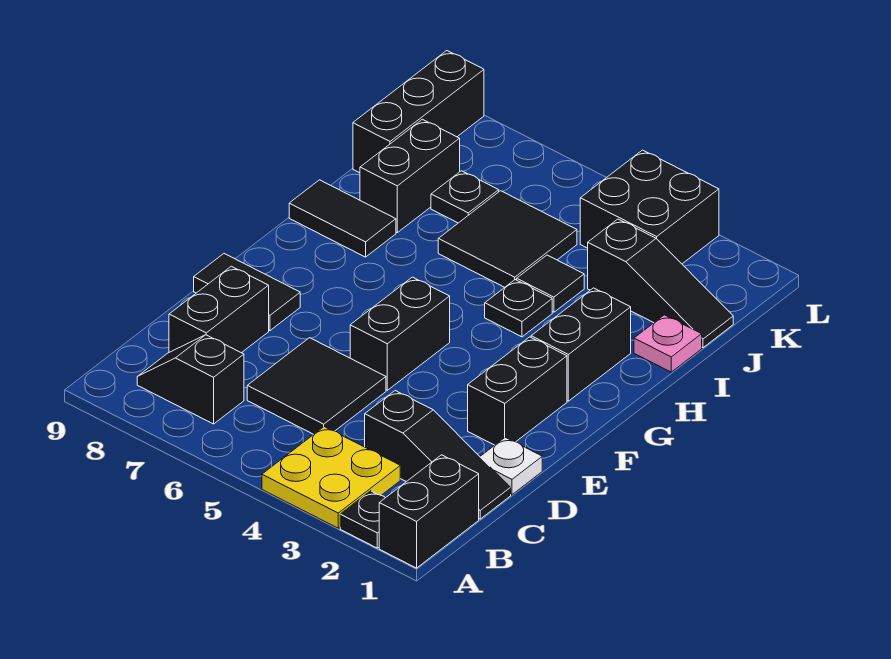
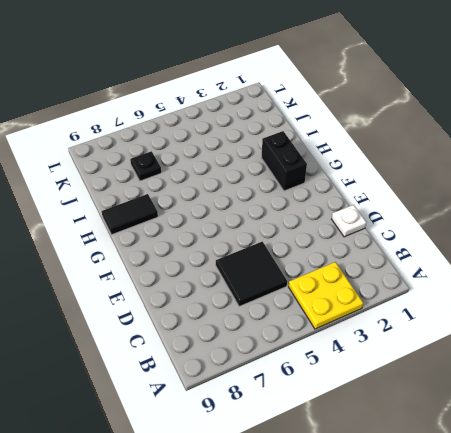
none -> black 1x2 brick [379,455,479,568]
none -> black 1x1 plate [340,491,385,548]
none -> black 1x2 slope [137,335,244,424]

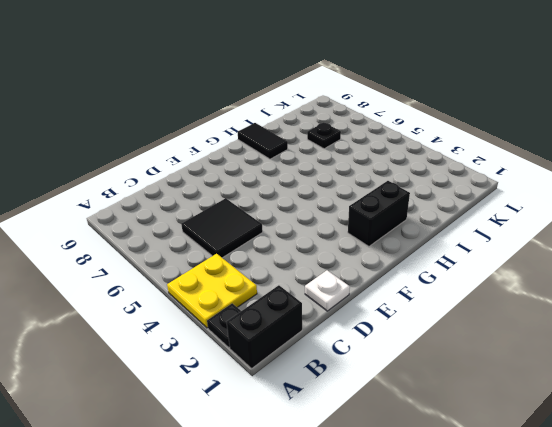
none -> black 1x2 slope [137,335,244,424]
none -> black 1x3 slope [365,391,511,519]
none -> black 1x2 brick [169,266,269,353]

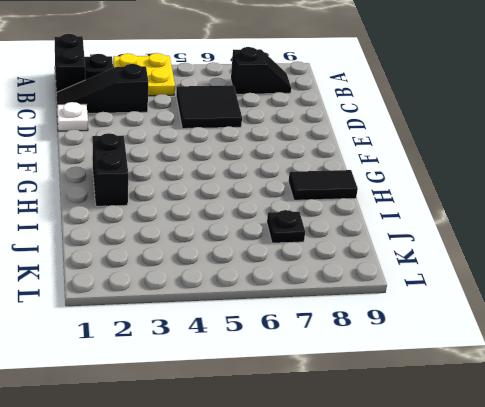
none -> black 1x2 brick [169,266,269,353]
none -> black 1x2 brick [468,337,567,445]
none -> black 1x2 brick [350,277,450,390]

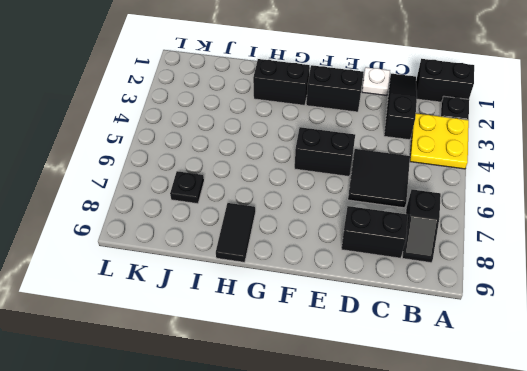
none -> black 1x2 tile [194,254,300,331]
none -> black 1x1 plate [485,280,552,337]
none -> pink 1x1 plate [634,315,702,372]

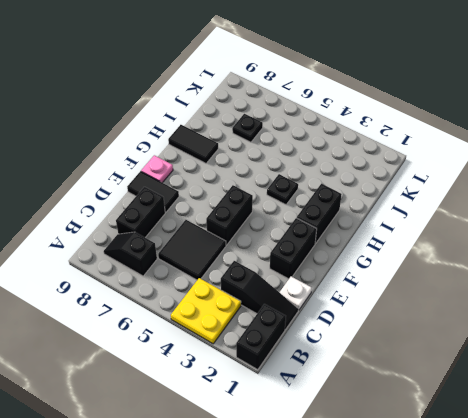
pink 1x1 plate [141,155,173,183] -> pink 1x1 plate moved to [634,315,702,372]
none -> black 1x1 plate [340,491,385,548]
none -> black 1x1 tile [517,255,584,312]
none -> black 2x2 tile [438,191,577,287]

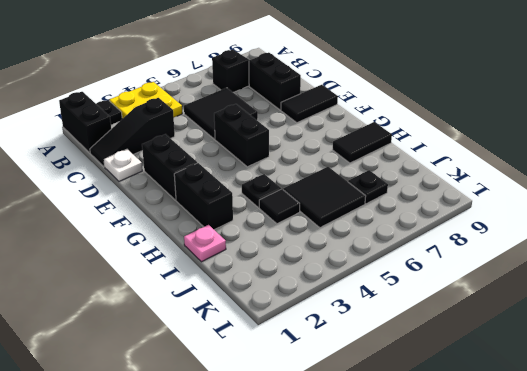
none -> black 1x2 brick [360,119,460,232]
none -> black 1x3 slope [588,219,733,348]
none -> black 1x3 brick [353,51,484,173]

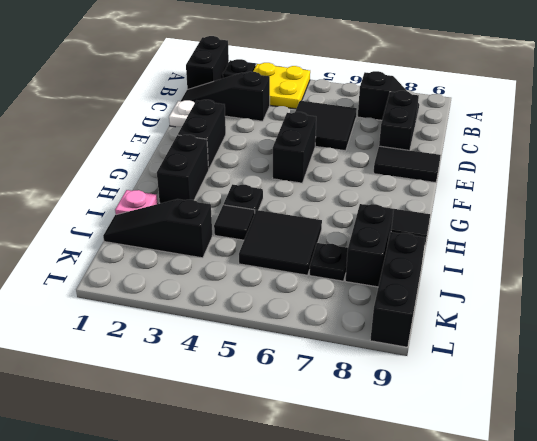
none -> black 2x2 brick [580,150,719,264]

